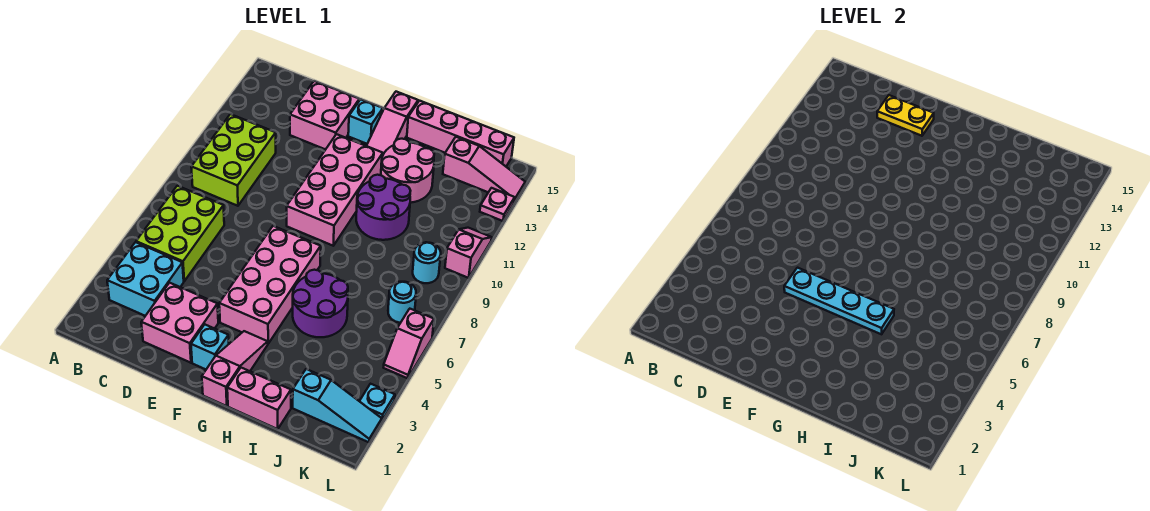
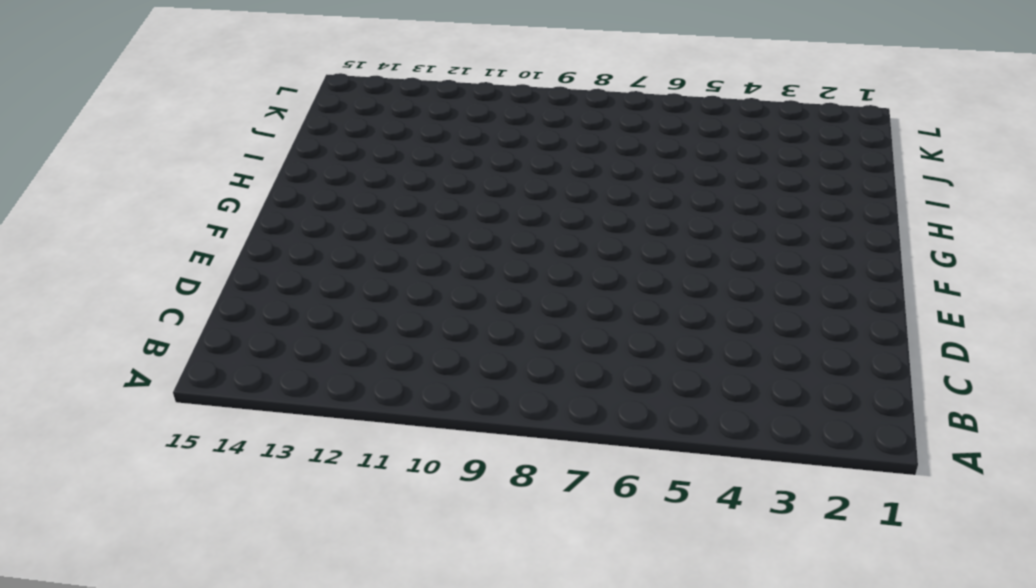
none -> cyan 2x2 brick [107,242,184,316]
none -> lime 2x3 brick [136,186,224,281]
none -> lime 2x3 brick [191,114,276,206]

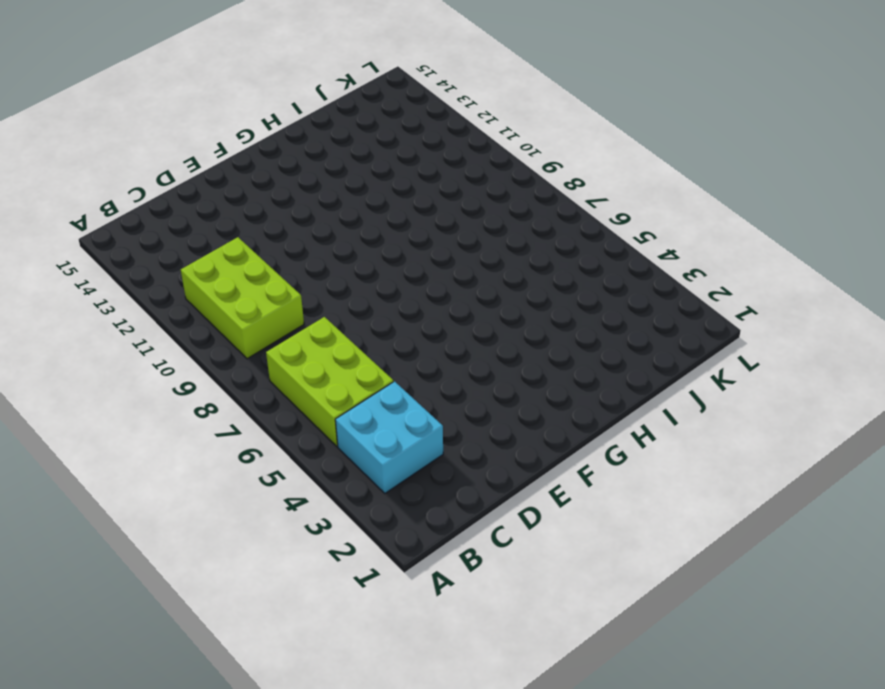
none -> pink 2x2 brick [141,283,218,363]
none -> pink 2x2 brick [290,81,359,150]
none -> cyan 1x1 brick [191,325,229,369]

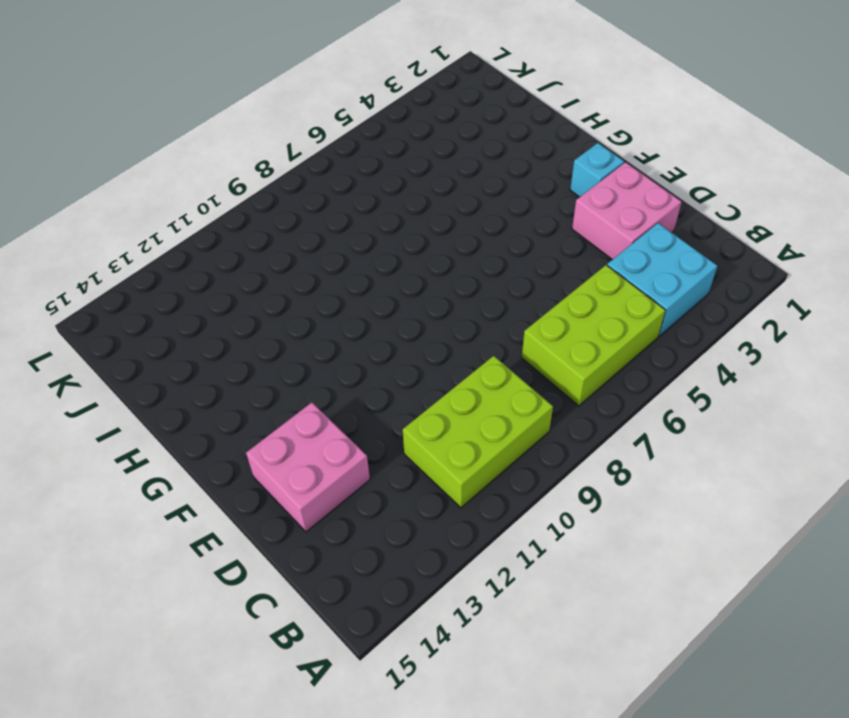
none -> pink 2x4 brick [219,226,321,344]
none -> pink 2x4 brick [287,134,383,246]
none -> cyan 1x1 brick [348,99,383,144]

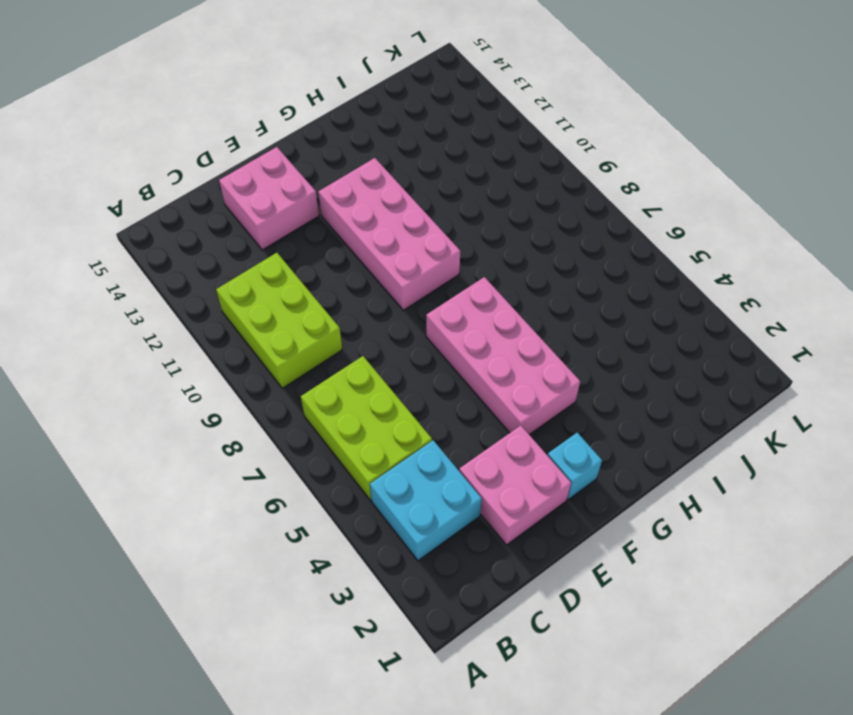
none -> cyan 1x1 brick [348,99,383,144]
none -> pink 1x3 slope [202,331,268,406]
none -> pink 1x3 slope [367,92,418,154]

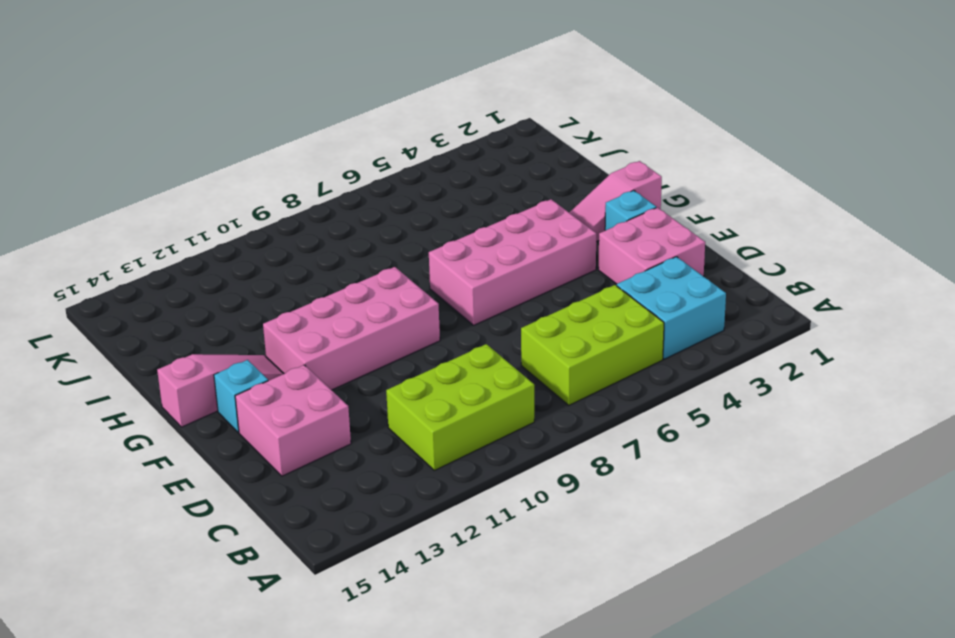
none -> pink 1x2 brick [227,368,291,429]
none -> purple 2x2 round brick [293,270,348,337]
none -> purple 2x2 round brick [356,175,410,240]

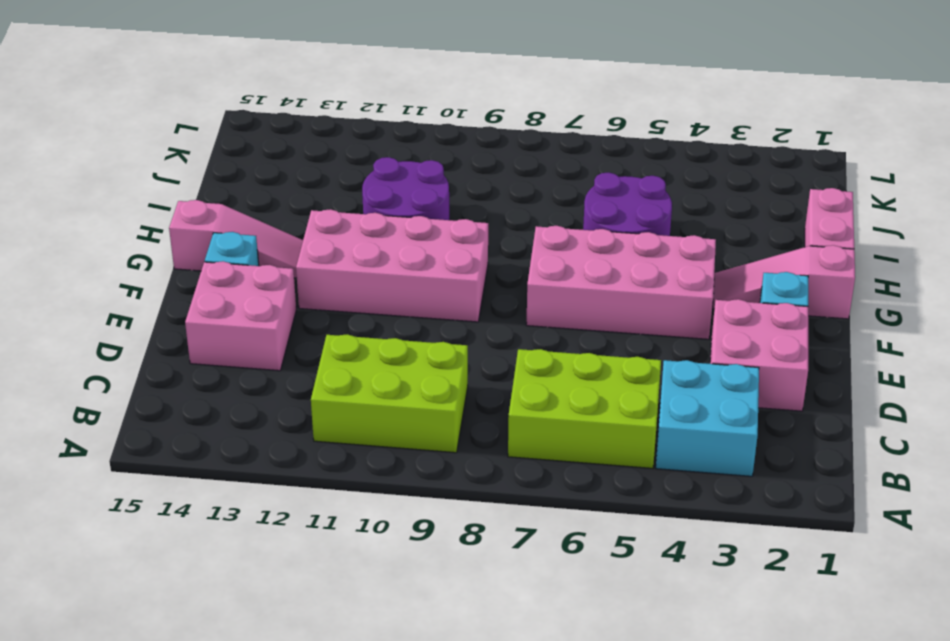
none -> pink 2x2 round brick [381,139,434,203]
none -> pink 1x4 brick [407,101,514,166]
none -> cyan 1x3 slope [293,369,382,442]

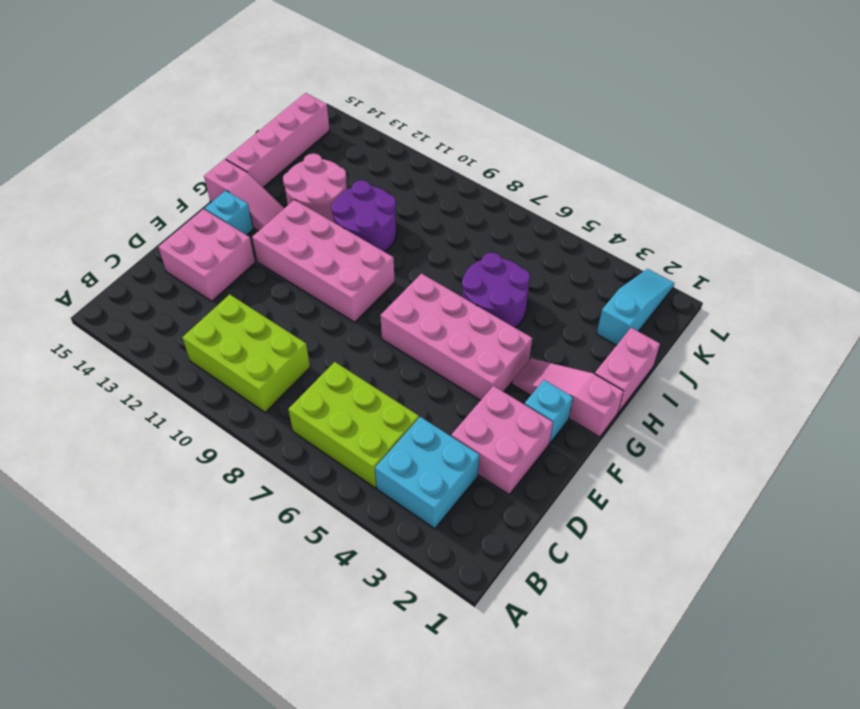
none -> pink 1x3 slope [443,137,525,202]
none -> cyan 1x1 round brick [388,282,416,323]
none -> cyan 1x1 round brick [413,242,441,283]

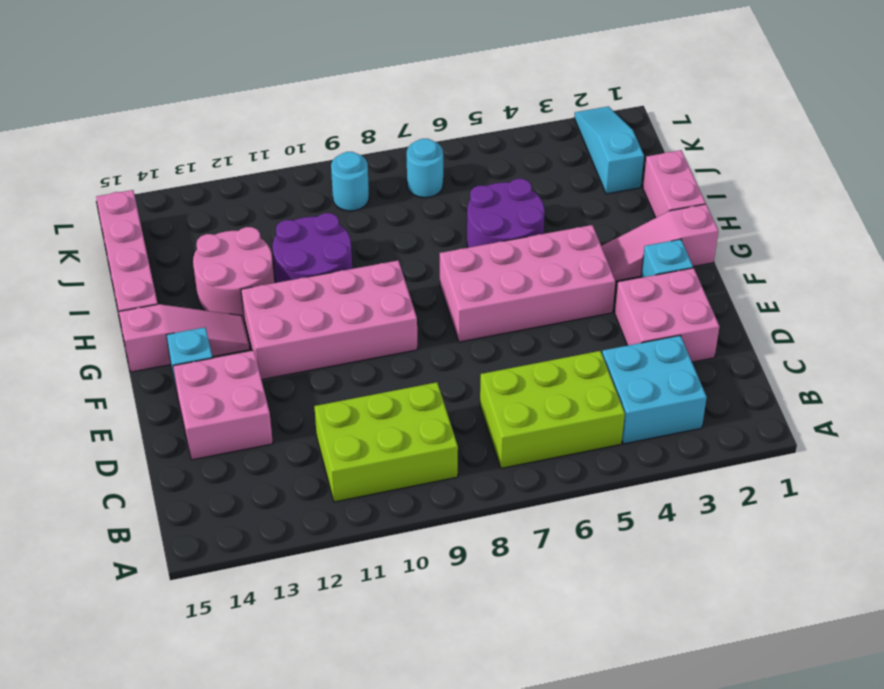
none -> pink 1x3 slope [443,137,525,202]
none -> cyan 1x1 plate [360,384,395,420]
none -> pink 1x2 slope [384,309,434,378]

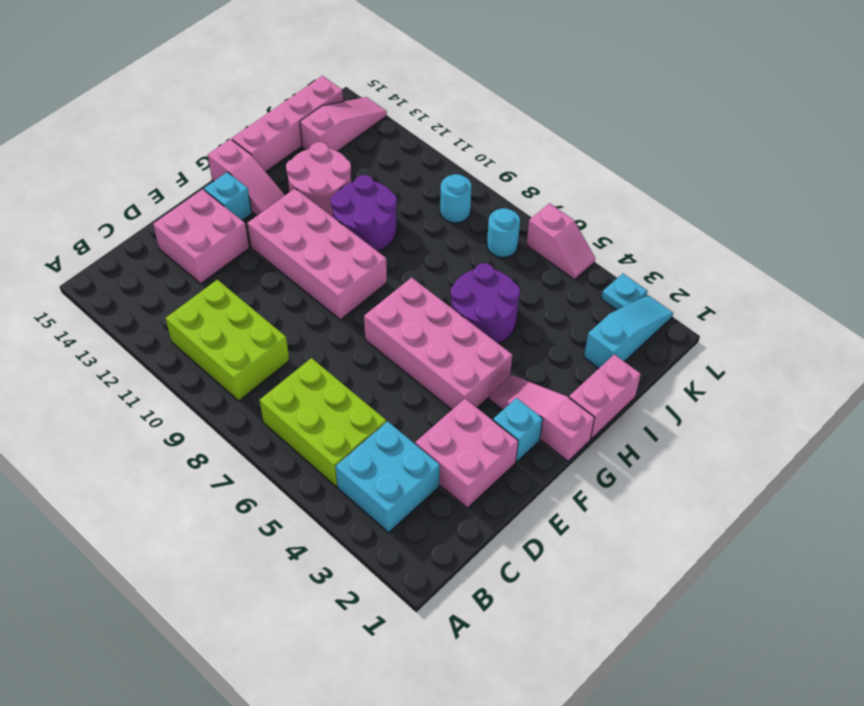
none -> pink 1x2 slope [445,228,492,278]
none -> pink 1x1 plate [480,188,515,221]
none -> yellow 1x2 plate [877,95,934,136]

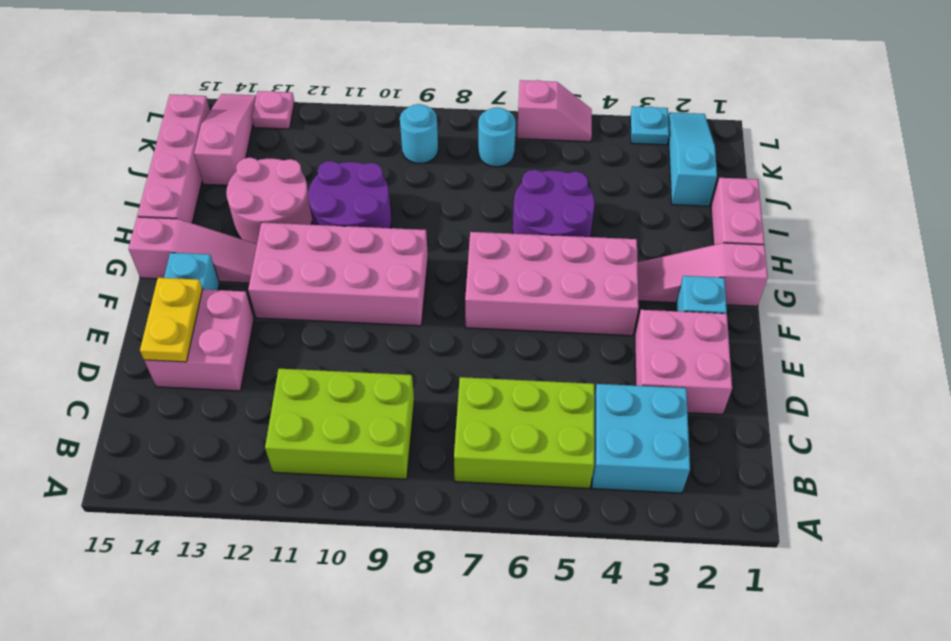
none -> pink 1x2 slope [445,228,492,278]
none -> cyan 1x4 plate [784,268,894,334]

